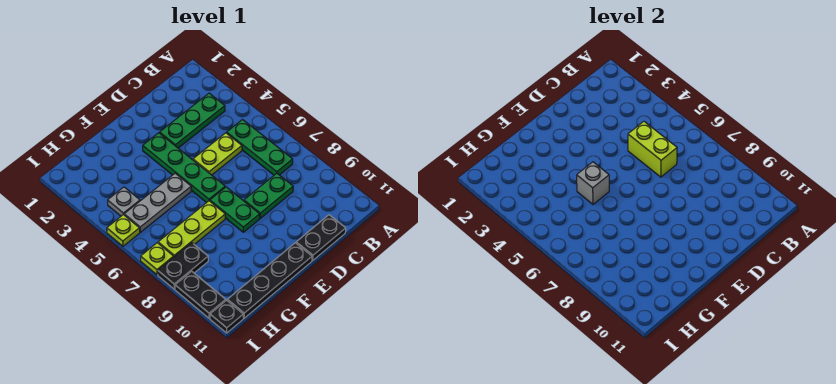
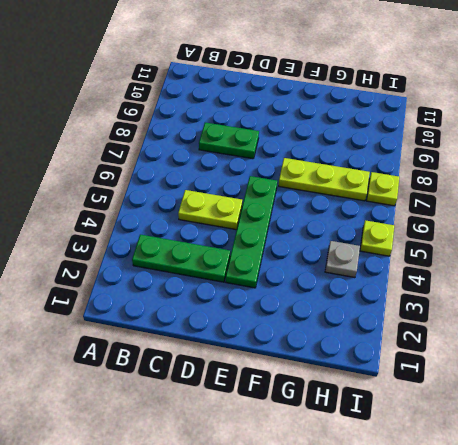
none -> green 1x3 plate [227,120,293,175]
none -> black 1x2 plate [296,215,346,260]
none -> green 1x2 plate [210,187,260,232]

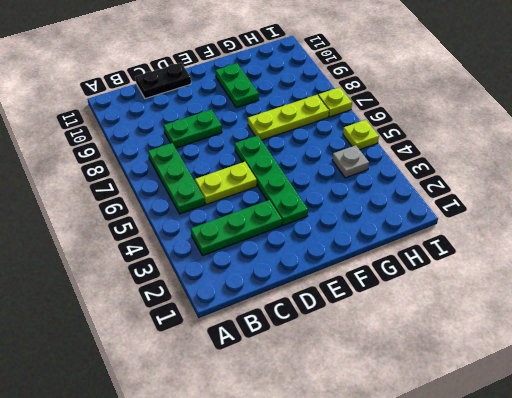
green 1x2 plate [216,63,259,108] -> green 1x2 plate moved to [210,187,260,232]
none -> black 1x4 plate [227,243,312,318]
none -> grey 1x3 plate [124,173,191,232]
none -> black 1x2 plate [158,243,208,289]

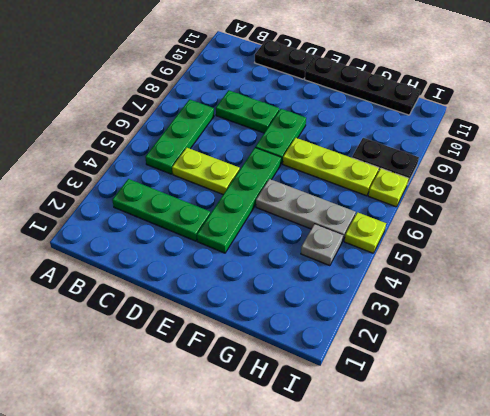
none -> black 1x2 plate [175,271,226,318]
none -> black 1x1 plate [210,300,243,333]
none -> lime 1x2 brick [628,121,677,177]

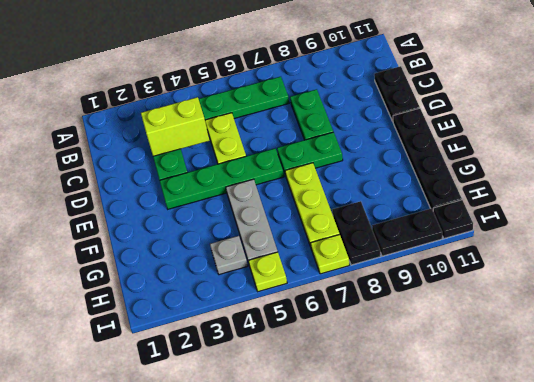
lime 1x2 brick [141,97,210,156] -> lime 1x2 brick moved to [628,121,677,177]
none -> grey 1x1 brick [577,162,609,204]

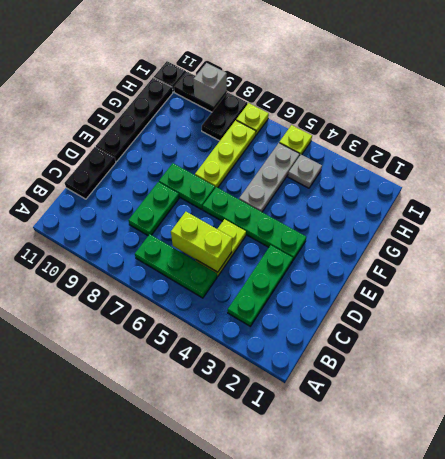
grey 1x1 brick [193,63,227,108] -> grey 1x1 brick moved to [577,162,609,204]

